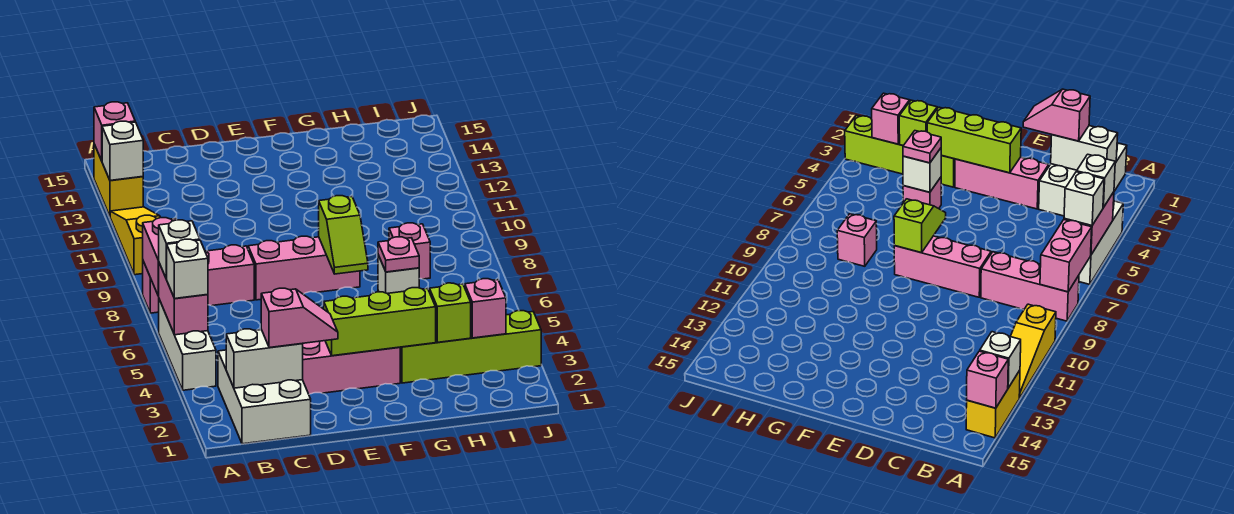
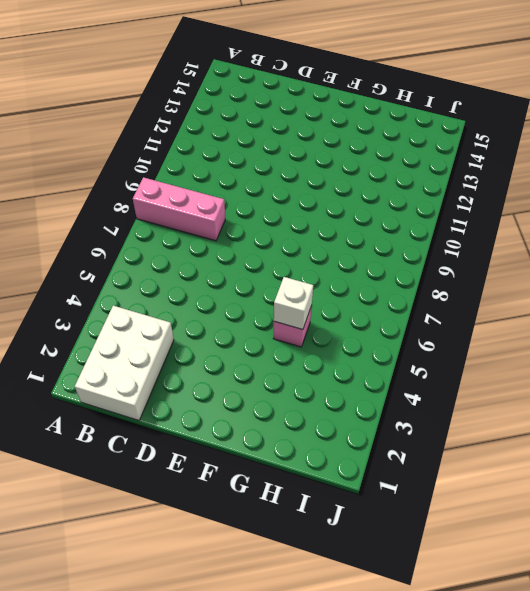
none -> white 1x3 brick [159,299,216,390]
none -> yellow 1x3 slope [110,207,160,275]
none -> yellow 1x2 brick [94,144,143,216]

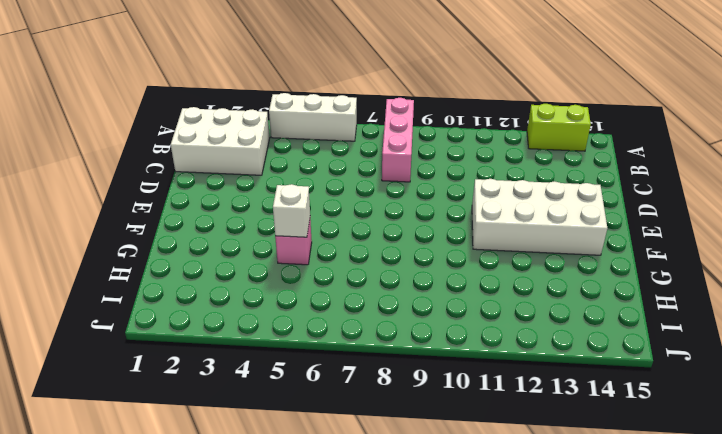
lime 1x2 brick [527,104,591,151] -> yellow 1x2 brick [94,144,143,216]
white 2x4 brick [472,179,607,255] -> none
none -> yellow 1x3 slope [110,207,160,275]
none -> pink 1x3 brick [303,341,400,394]
none -> pink 1x3 brick [248,236,360,300]

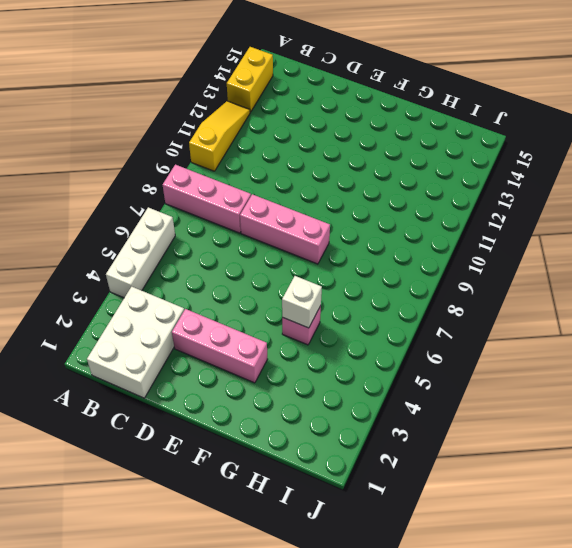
none -> lime 1x4 brick [400,311,541,383]
none -> pink 1x1 brick [389,223,430,279]
none -> pink 1x2 brick [159,263,208,335]

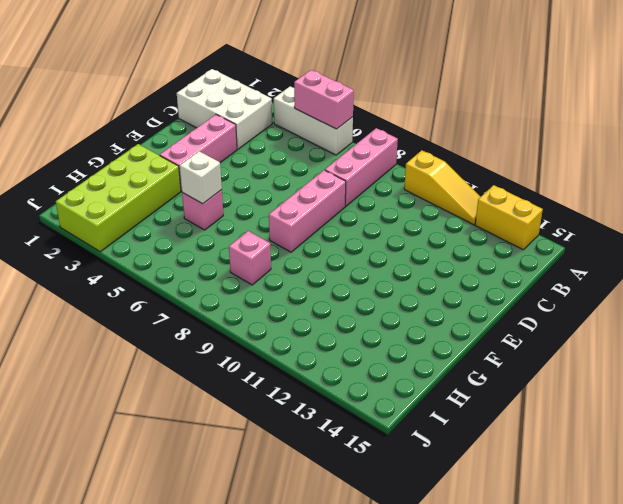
lime 2x4 brick [56,144,181,252] -> lime 1x4 brick [400,311,541,383]
none -> pink 1x2 brick [143,218,177,296]
none -> white 1x1 brick [102,121,143,180]
none -> pink 1x1 brick [94,102,135,161]

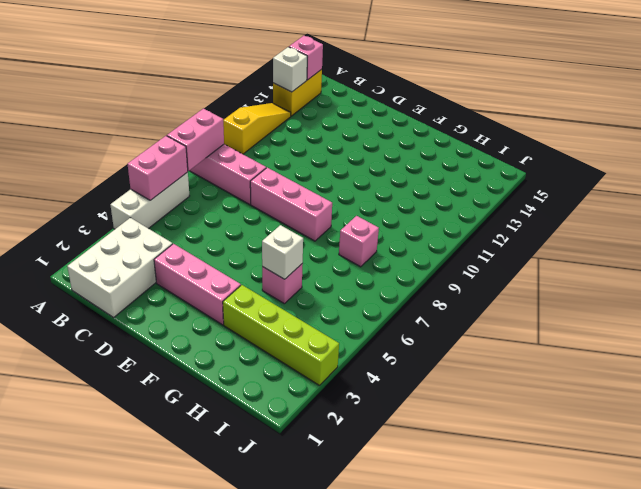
none -> white 1x2 brick [226,329,303,388]
none -> lime 1x3 brick [324,288,436,356]
none -> lime 1x2 slope [319,196,368,274]

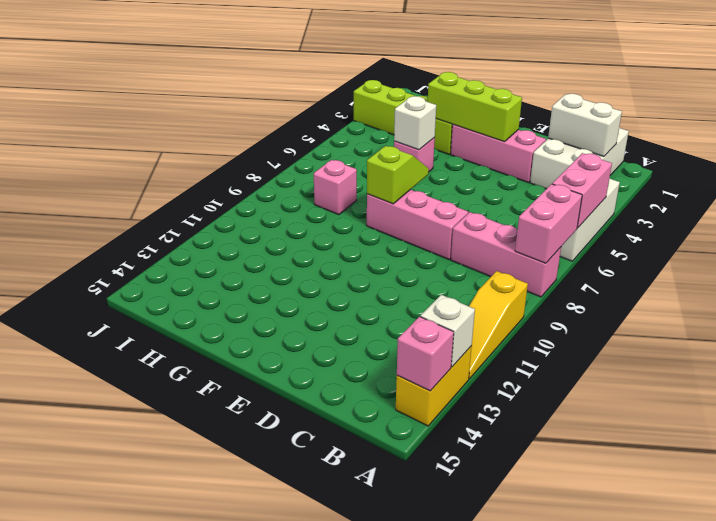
none -> lime 1x1 brick [430,283,471,342]
none -> pink 1x1 brick [465,279,506,338]
none -> white 1x1 brick [166,239,208,299]

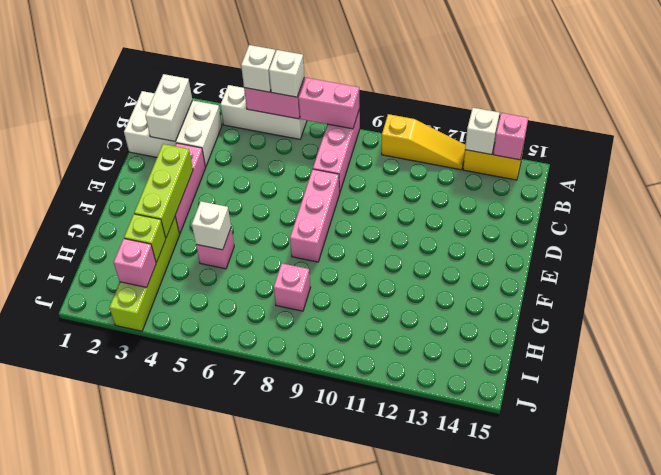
none -> lime 1x2 slope [319,196,368,274]
none -> pink 1x2 slope [261,288,338,348]
none -> pink 1x1 plate [378,237,419,272]

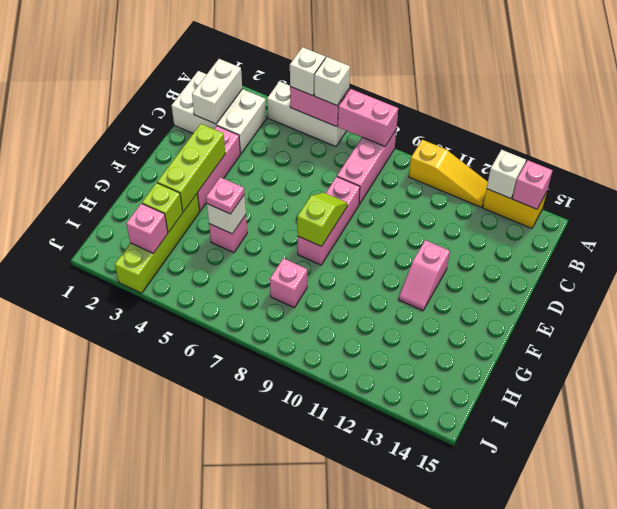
lime 1x2 slope [297,192,347,246] -> lime 1x2 slope turned to [319,196,368,274]
pink 1x2 slope [399,240,450,311] -> pink 1x2 slope moved to [261,288,338,348]

